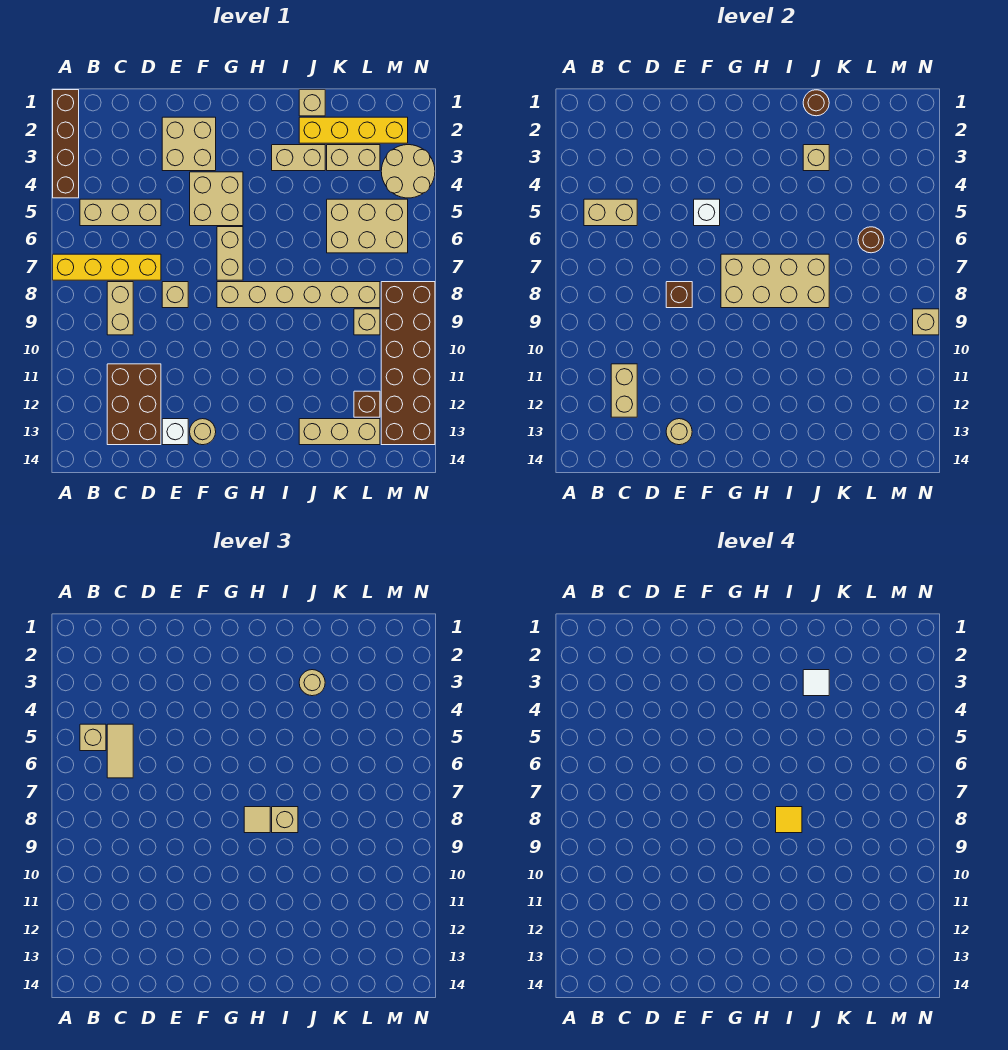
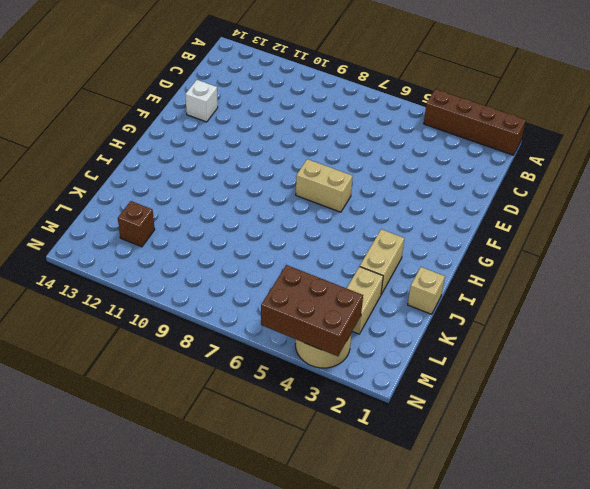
brown 2x3 brick [261,265,363,356] -> brown 2x3 brick moved to [107,364,161,445]
none -> yellow 1x4 brick [53,254,161,280]
none -> tan 1x3 brick [80,199,161,226]
none -> tan 1x2 brick [107,282,133,335]
none -> tan 2x2 brick [162,117,216,171]

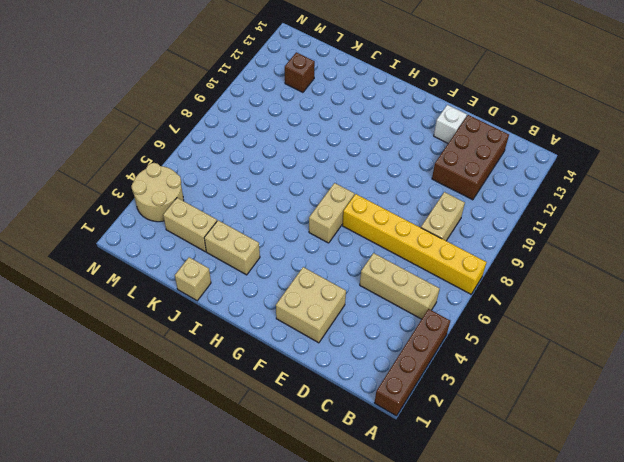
yellow 1x6 brick [342,194,487,294] -> yellow 1x4 brick [53,254,161,280]
none -> tan 1x1 brick [162,282,188,308]
none -> tan 2x2 brick [190,172,243,226]
none -> tan 1x1 round brick [190,419,216,445]
none -> tan 1x6 brick [217,282,380,308]

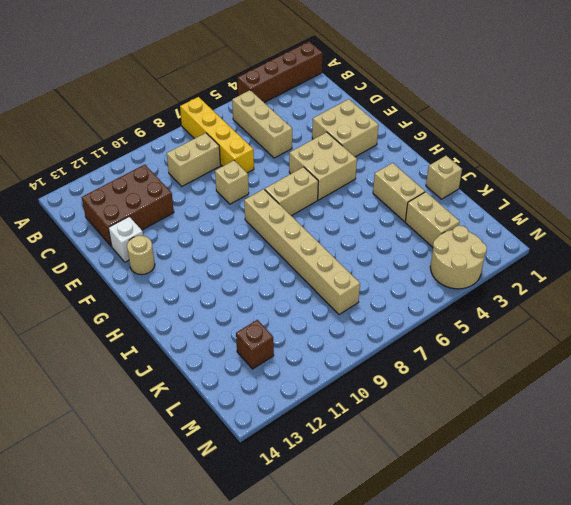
none -> yellow 1x4 brick [299,117,408,143]
none -> tan 1x3 brick [299,419,380,445]
none -> tan 2x3 brick [327,199,408,253]
none -> tan 1x1 brick [354,309,380,335]

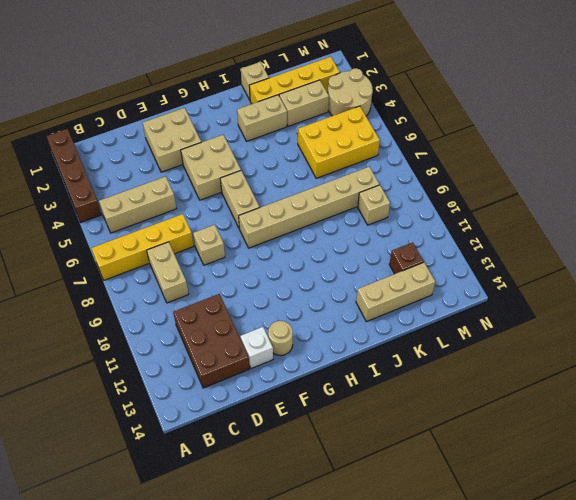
yellow 2x3 brick [298,106,380,178] -> tan 2x3 brick [327,199,408,253]
none -> brown 2x6 brick [381,282,435,445]
none -> tan 1x2 brick [584,199,637,226]
none -> tan 1x2 brick [611,364,637,417]
none -> brown 1x1 brick [666,282,692,308]

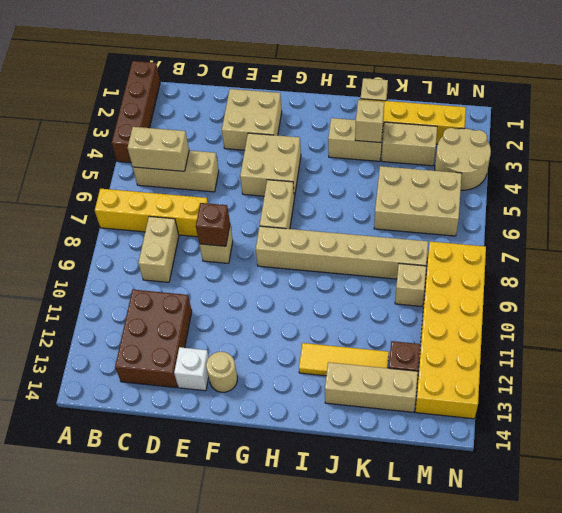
yellow 1x3 tile [299,343,389,376] -> none
yellow 2x6 brick [415,241,486,419] -> brown 2x6 brick [381,282,435,445]
none -> tan 1x2 brick [611,364,637,417]
none -> tan 1x1 round brick [666,419,692,445]
none -> white 1x1 brick [694,199,720,226]
none -> tan 2x4 brick [721,254,829,308]

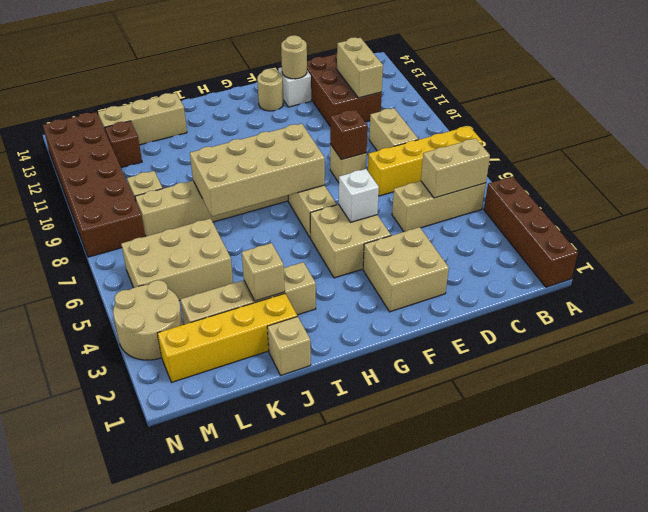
none -> brown 1x1 round brick [803,90,829,116]
none -> brown 1x1 round brick [858,227,884,253]
none -> tan 1x1 brick [913,309,939,335]
none -> tan 1x1 brick [80,724,106,751]

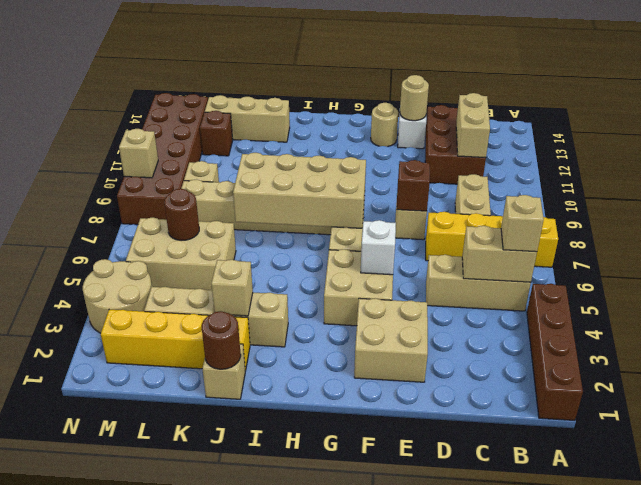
none -> tan 1x2 tile [107,724,133,778]
none -> tan 1x1 tile [244,807,270,833]
none -> tan 1x1 brick [272,807,298,833]
none -> tan 1x1 round brick [299,670,325,696]

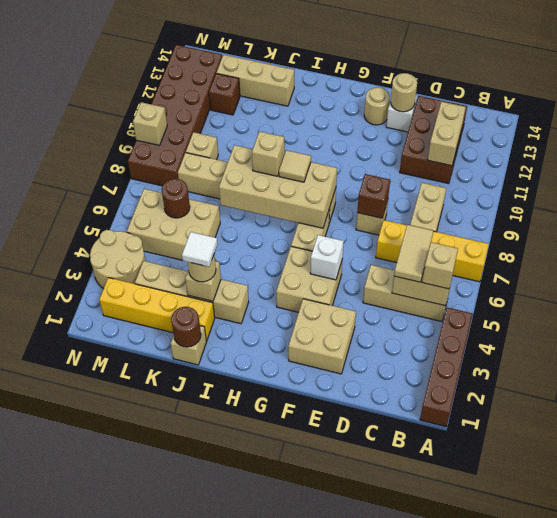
none -> yellow 1x1 tile [776,807,802,833]

